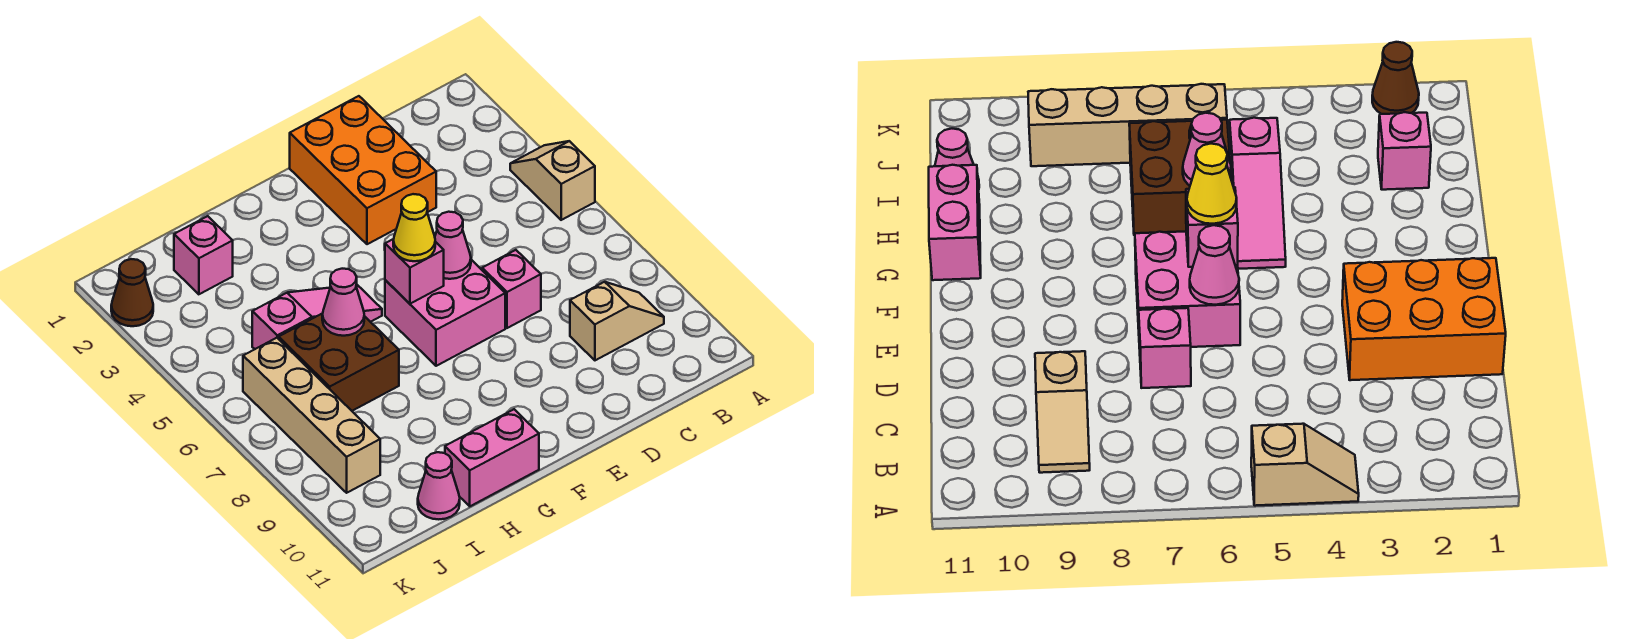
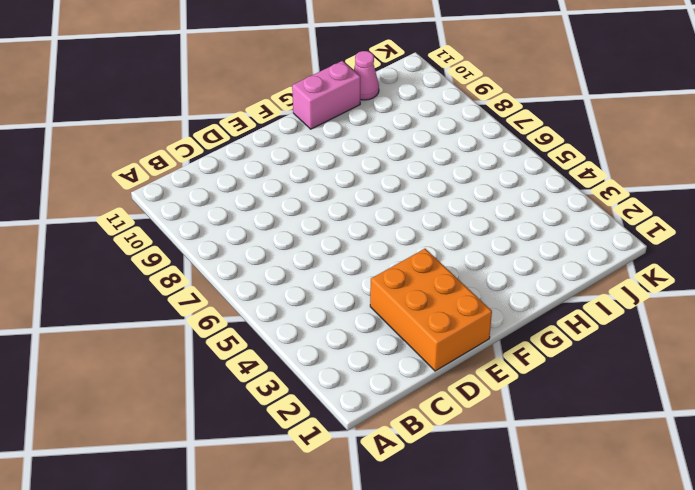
none -> tan 1x2 slope [510,141,595,220]
none -> tan 1x2 slope [570,282,664,360]
none -> pink 1x1 brick [482,250,541,328]

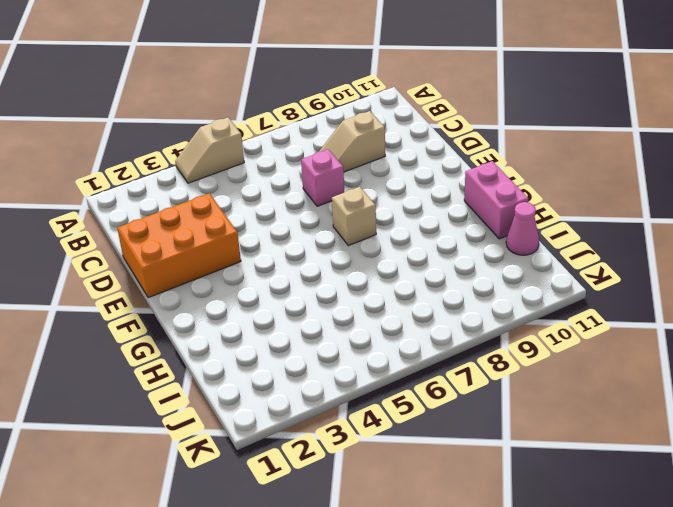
tan 1x2 slope [319,111,385,172] -> tan 1x2 slope turned to [570,282,664,360]
tan 1x1 brick [332,187,376,246] -> pink 2x2 brick [385,260,505,366]
none -> pink 1x3 slope [252,285,382,349]
none -> brown 2x2 brick [279,313,399,411]
none -> pink 1x1 brick [174,216,233,294]

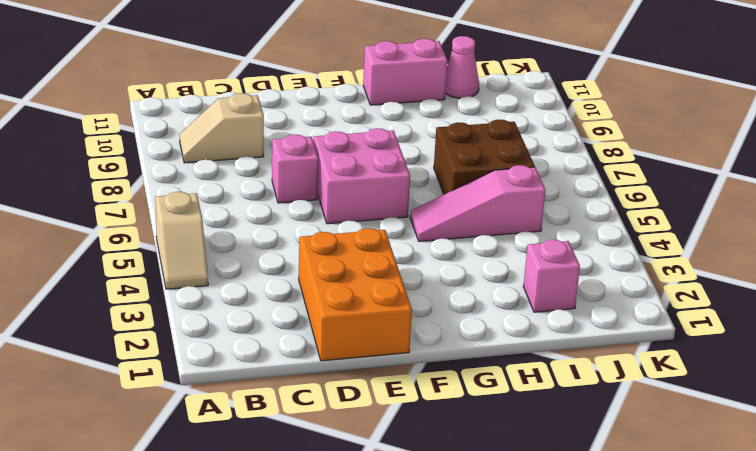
none -> tan 1x4 brick [243,338,380,493]
none -> brown 1x1 cone [111,259,153,326]
none -> pink 1x1 cone [435,212,471,279]

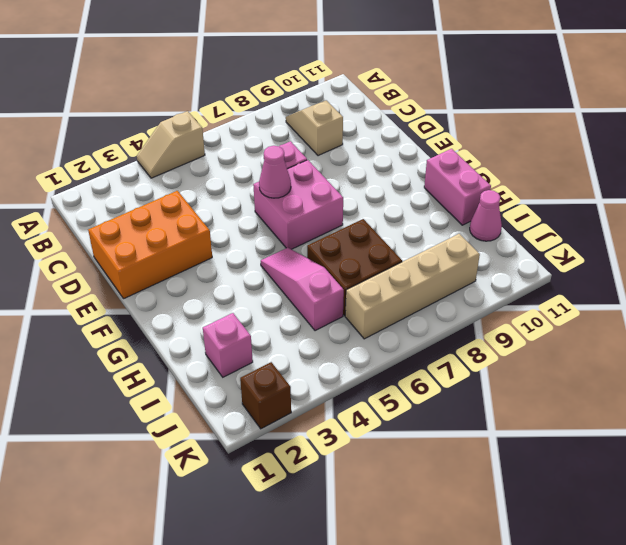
brown 1x1 brick [240,362,291,429] -> brown 1x1 cone [111,259,153,326]
none -> pink 1x1 brick [385,239,444,304]
none -> pink 1x1 cone [322,269,364,336]
none -> yellow 1x1 cone [393,194,435,261]

